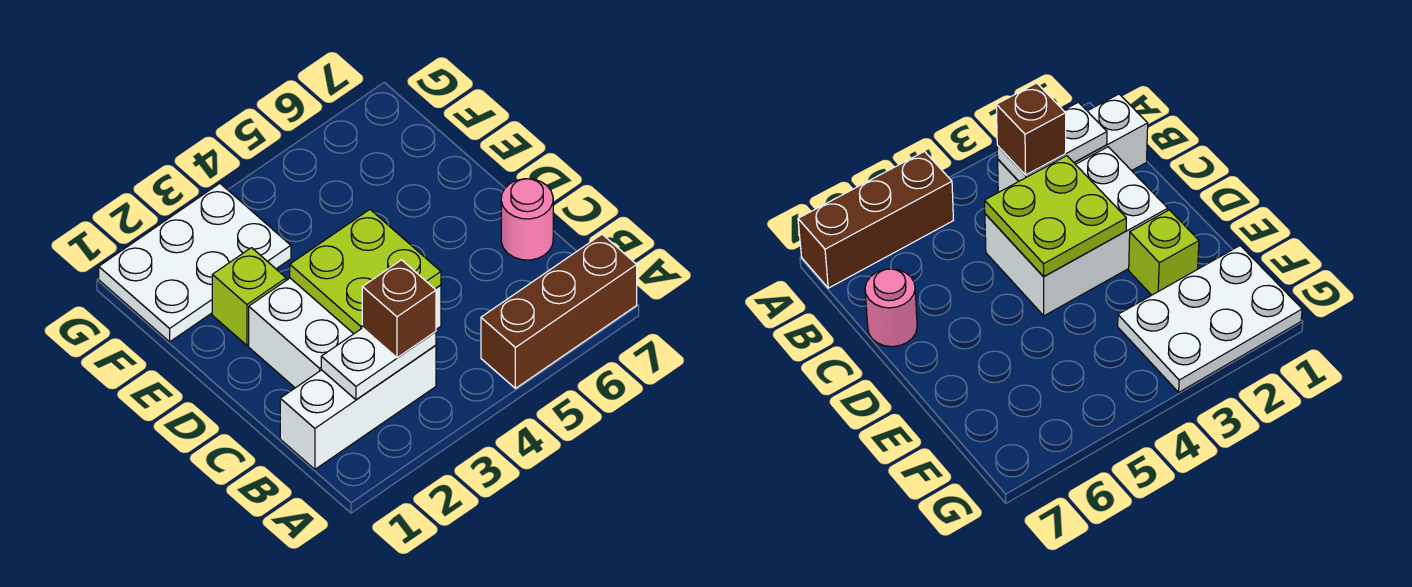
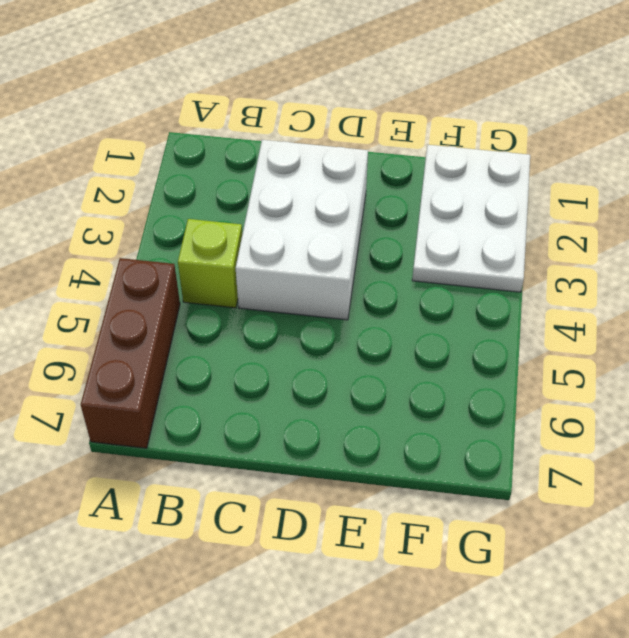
lime 1x1 brick [178,219,242,308] -> lime 1x1 brick moved to [212,248,286,345]
none -> white 1x3 brick [280,345,436,469]
none -> pink 1x1 round brick [501,179,553,260]

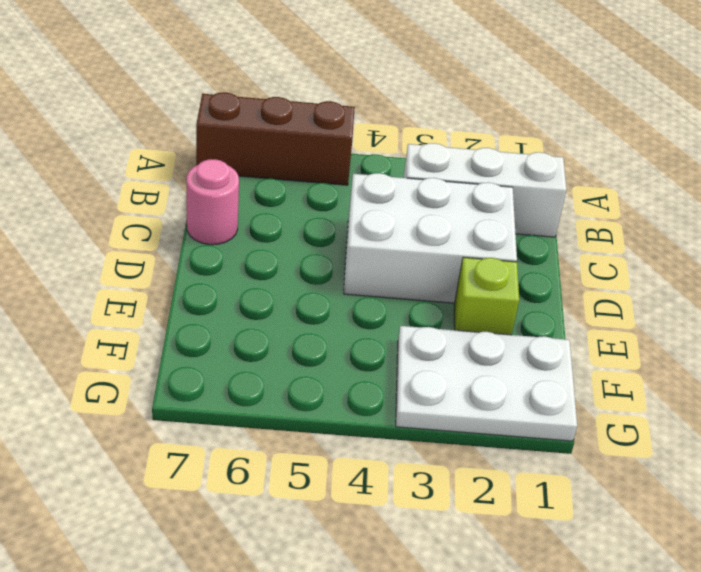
none -> white 1x2 plate [321,328,436,400]
none -> lime 2x2 plate [290,209,441,334]

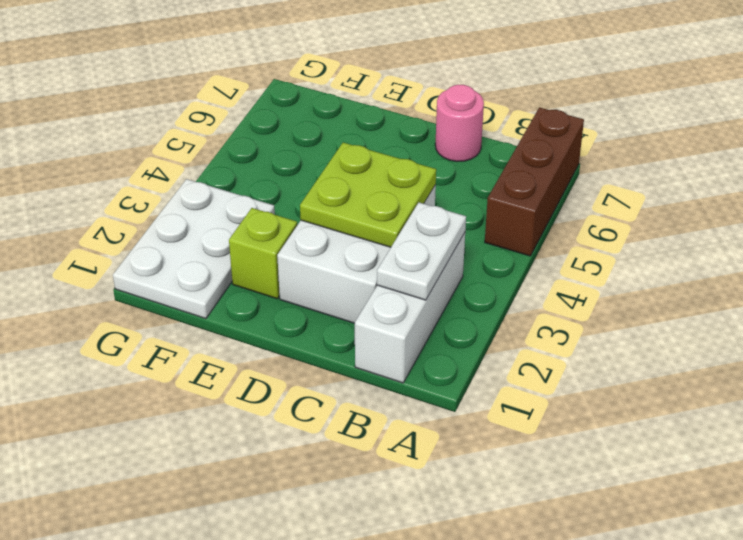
none -> brown 1x1 brick [362,260,436,358]

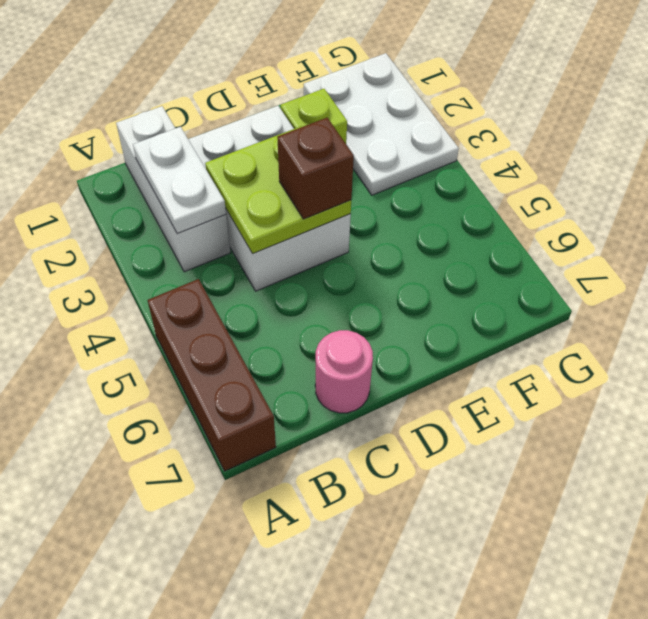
brown 1x1 brick [277,118,354,219] -> brown 1x1 brick moved to [362,260,436,358]

